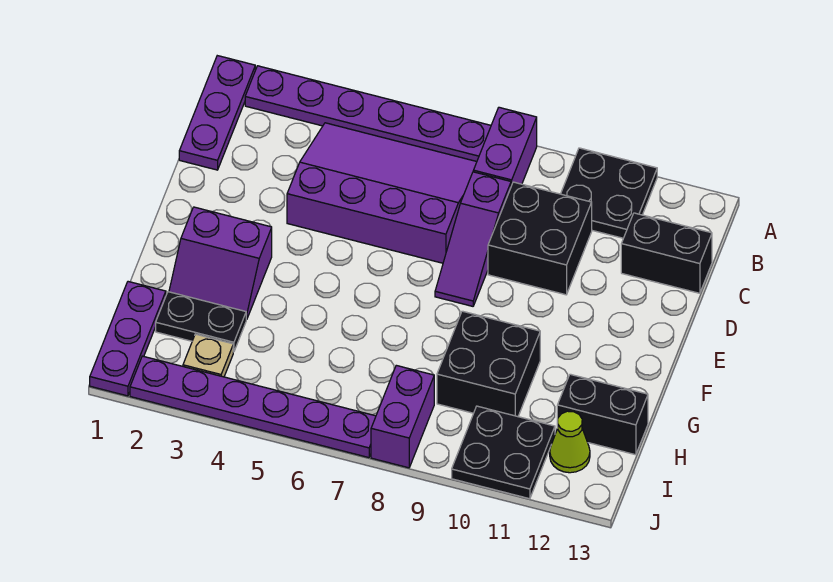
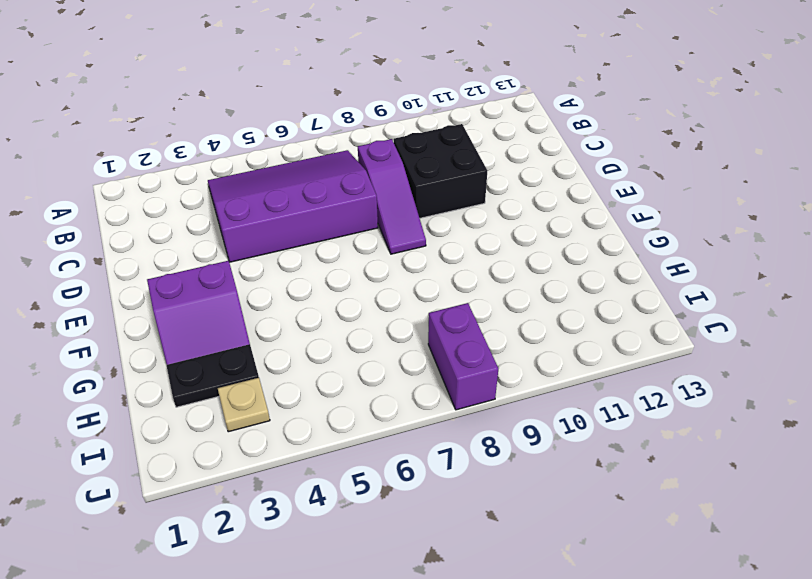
none -> purple 1x3 plate [179,56,255,170]
none -> purple 1x6 plate [245,66,491,161]
none -> purple 1x2 brick [473,107,537,186]

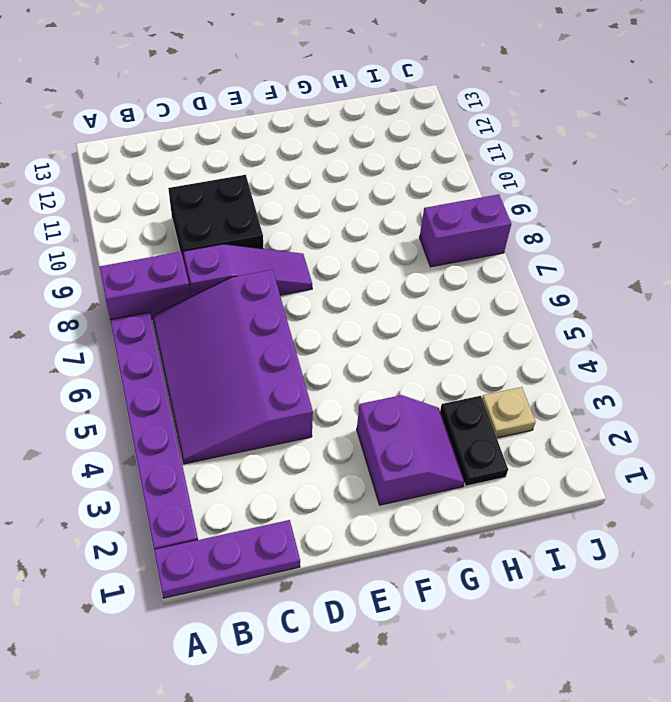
none -> black 2x2 plate [561,148,657,238]
none -> black 1x2 brick [621,213,712,293]
none -> black 2x2 brick [437,311,540,417]

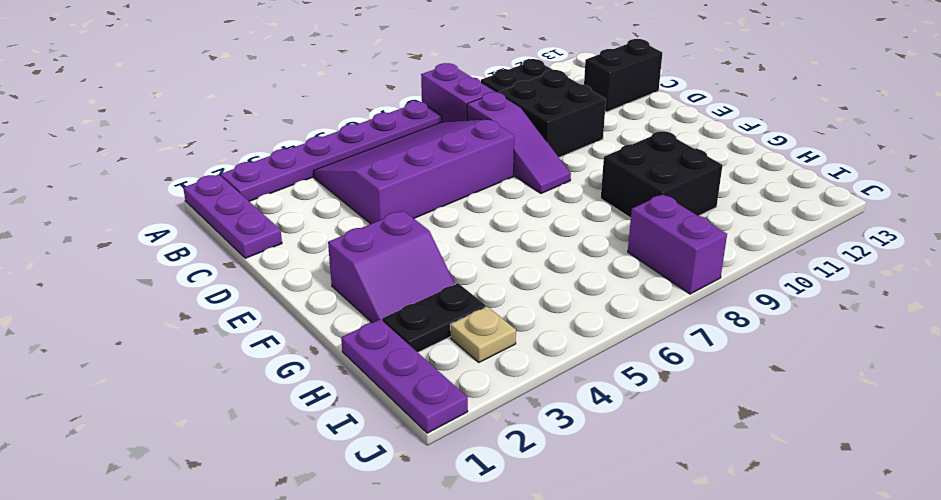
none -> black 1x2 brick [557,374,648,455]
none -> black 2x2 plate [452,406,555,499]
none -> lime 1x1 cone [550,411,590,473]

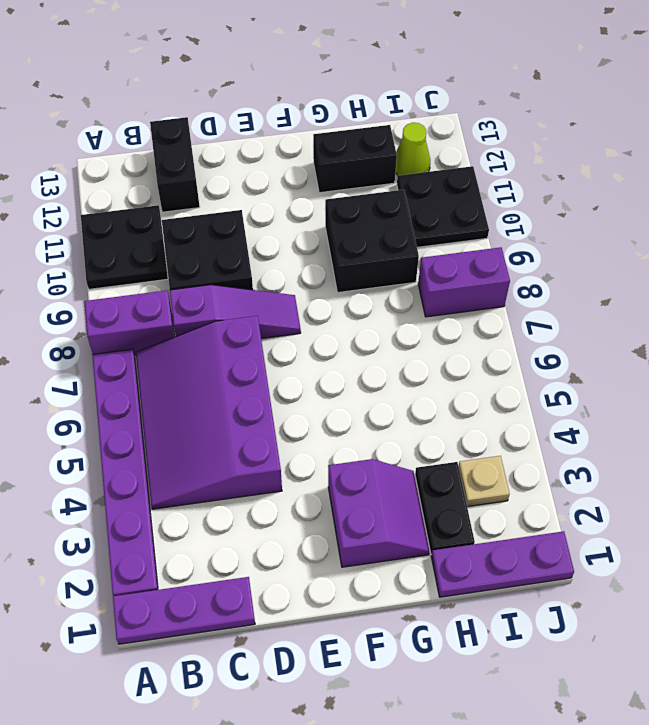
black 1x2 brick [313,125,397,193] -> black 1x2 brick turned to [557,374,648,455]
none -> purple 1x6 plate [130,356,376,458]

